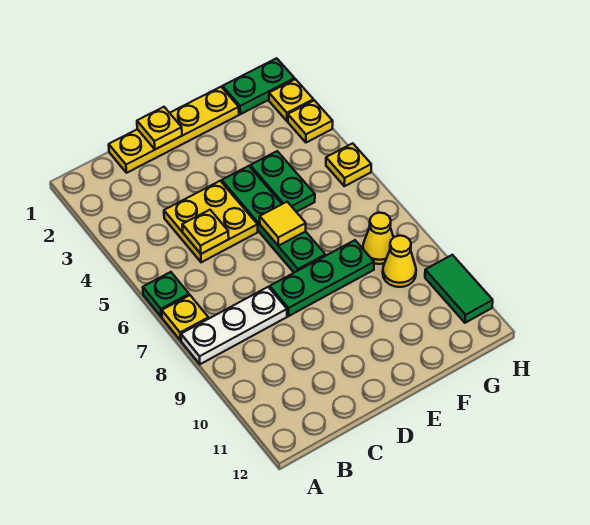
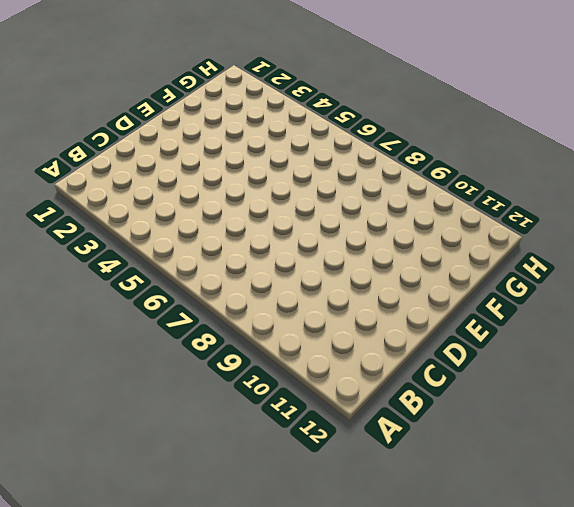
none -> green 1x1 plate [143,272,189,317]
none -> yellow 1x1 plate [162,295,208,341]
none -> white 1x3 plate [181,287,287,364]

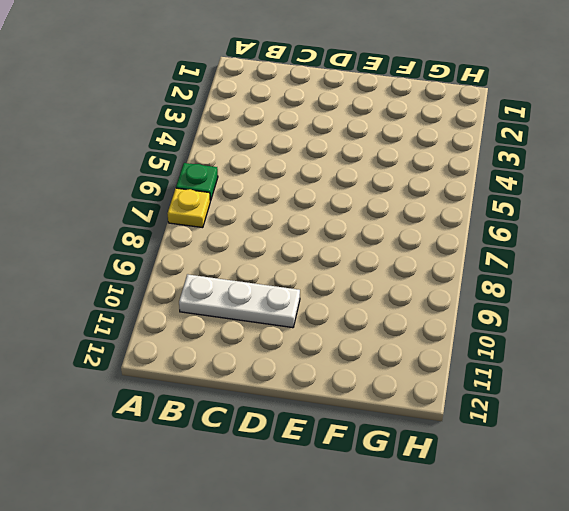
white 1x3 plate [179,274,300,328] -> white 1x3 plate moved to [181,287,287,364]
none -> yellow 1x4 plate [109,87,239,173]
none -> yellow 2x2 plate [164,181,258,262]
none -> green 1x3 plate [270,240,374,316]

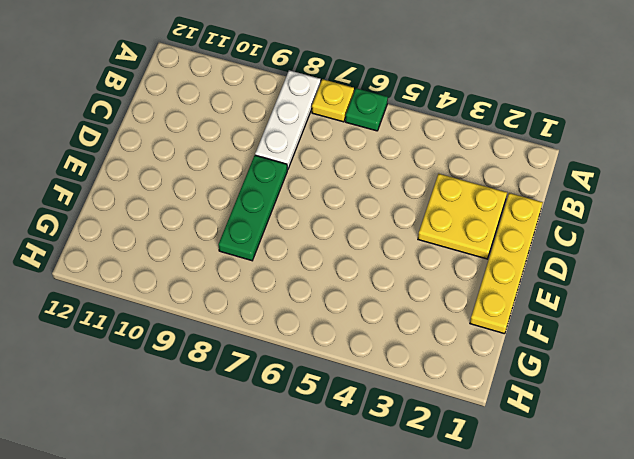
yellow 2x2 plate [418,174,507,259] -> yellow 2x2 plate moved to [164,181,258,262]
none -> green 1x4 plate [222,166,325,273]
none -> green 1x2 plate [250,151,315,212]
none -> green 1x2 plate [222,58,295,114]

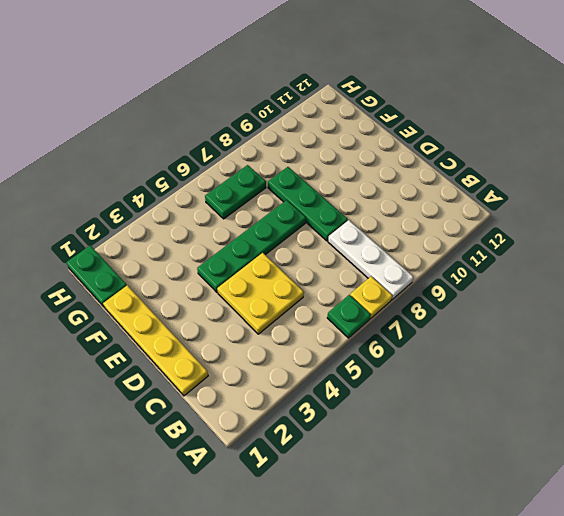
green 1x2 plate [205,165,266,219] -> green 1x2 plate moved to [250,151,315,212]
none -> yellow 1x1 cone [363,213,394,264]
none -> yellow 1x1 cone [383,236,416,287]
none -> yellow 1x1 plate [269,79,313,121]

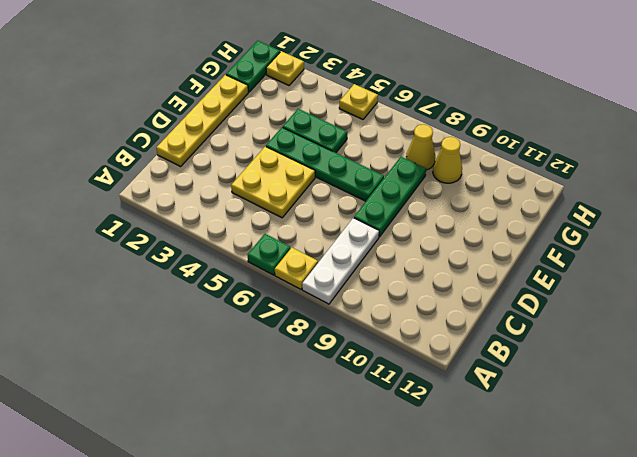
none -> yellow 1x1 plate [288,100,333,143]
none -> green 1x2 tile [425,255,493,323]
none -> yellow 1x1 plate [182,210,229,254]

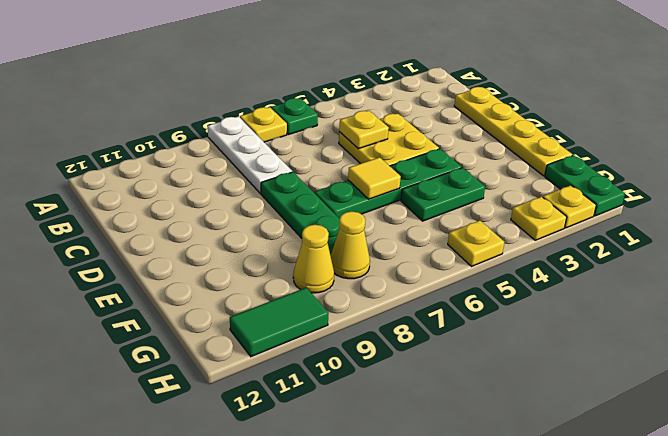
none -> yellow 1x1 plate [137,107,182,149]

